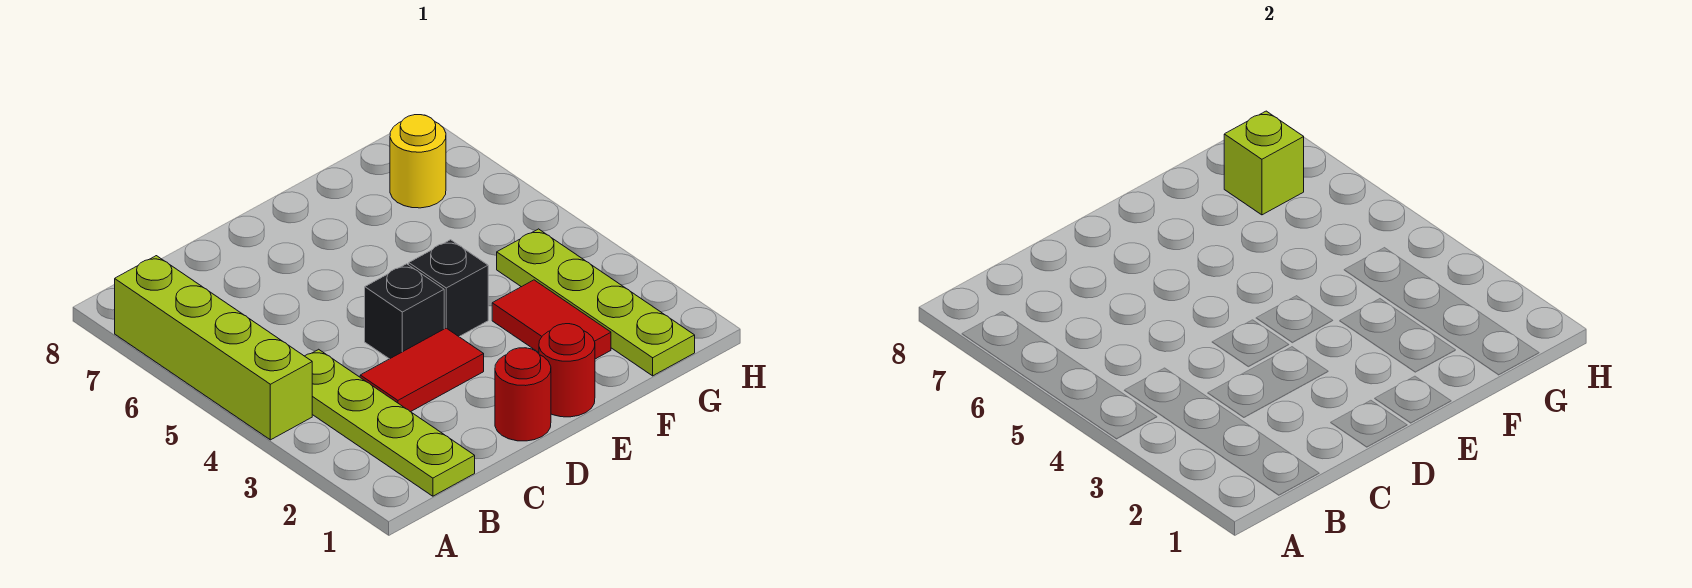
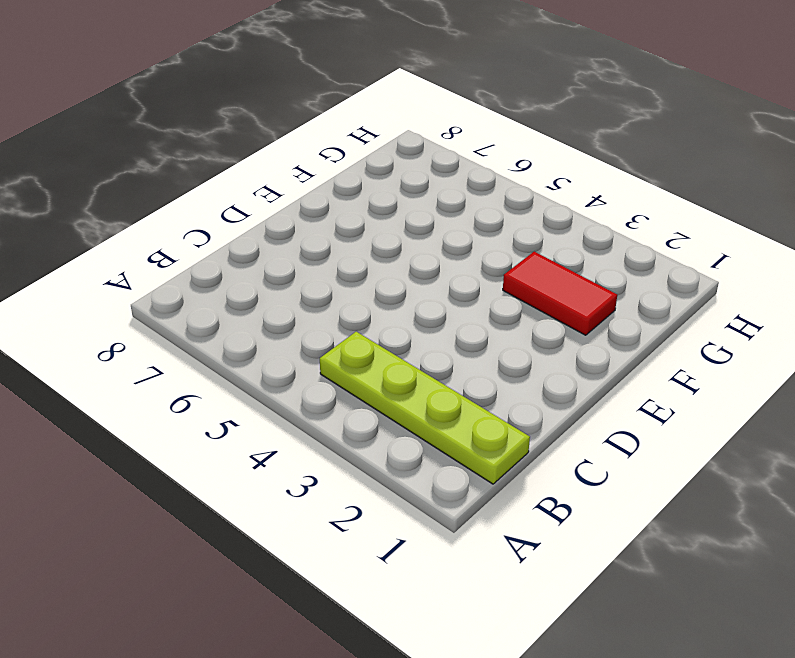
none -> lime 1x4 brick [115,256,312,440]
none -> red 1x2 tile [360,328,484,412]

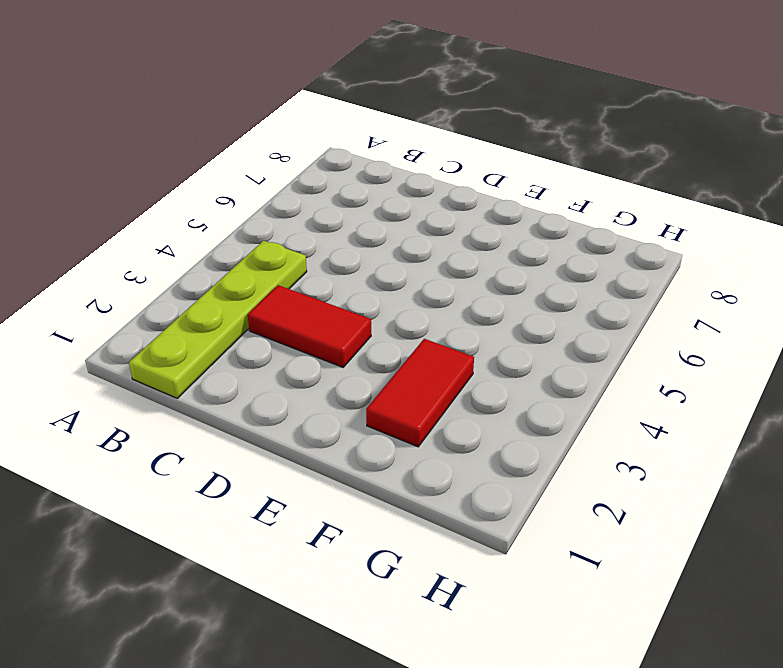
none -> lime 1x4 brick [115,256,312,440]
none -> red 1x1 round brick [495,348,551,441]

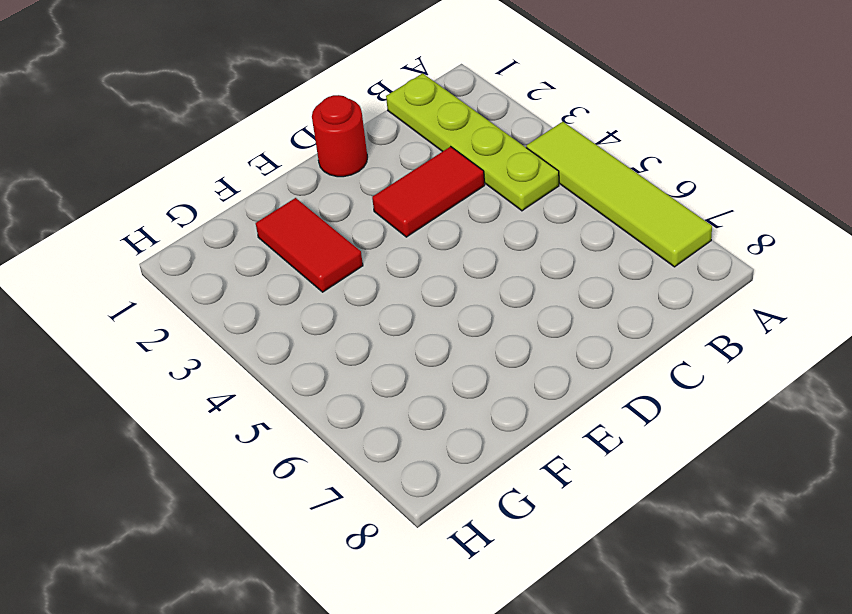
lime 1x4 tile [526,122,712,267] -> lime 1x4 brick [115,256,312,440]
none -> black 1x1 brick [365,264,444,359]
none -> red 1x1 round brick [539,324,595,417]

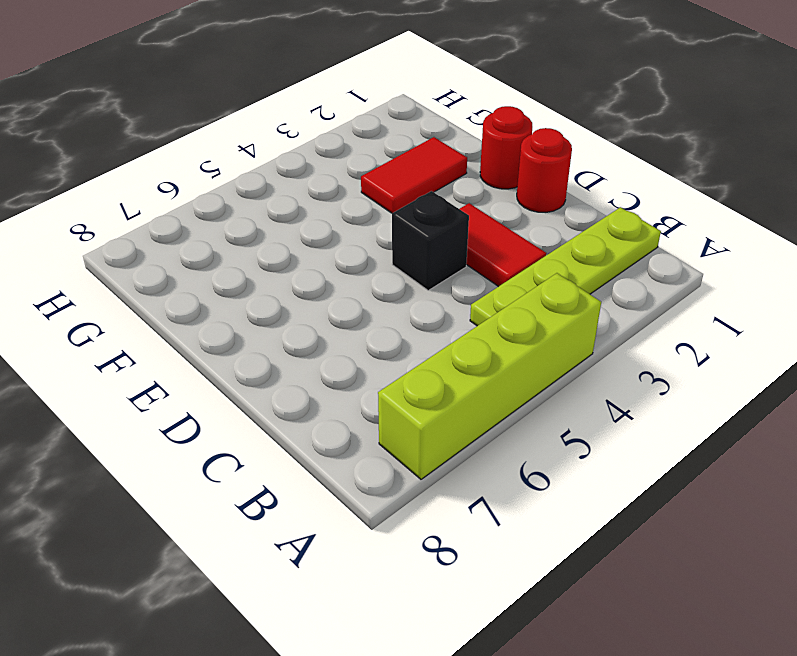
none -> black 1x1 brick [409,240,488,337]
none -> lime 1x4 plate [497,229,695,376]

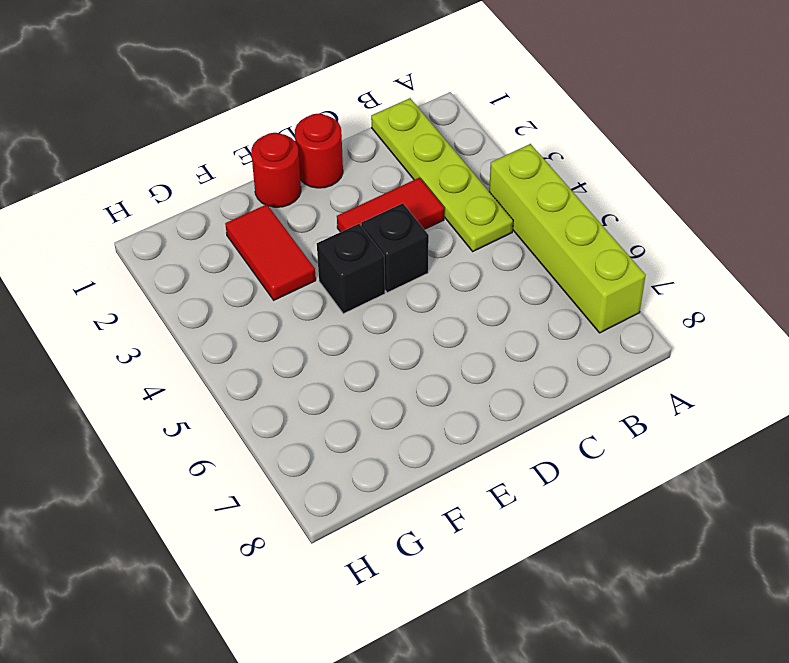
none -> lime 1x4 plate [497,229,695,376]
none -> yellow 1x1 round brick [390,115,446,208]

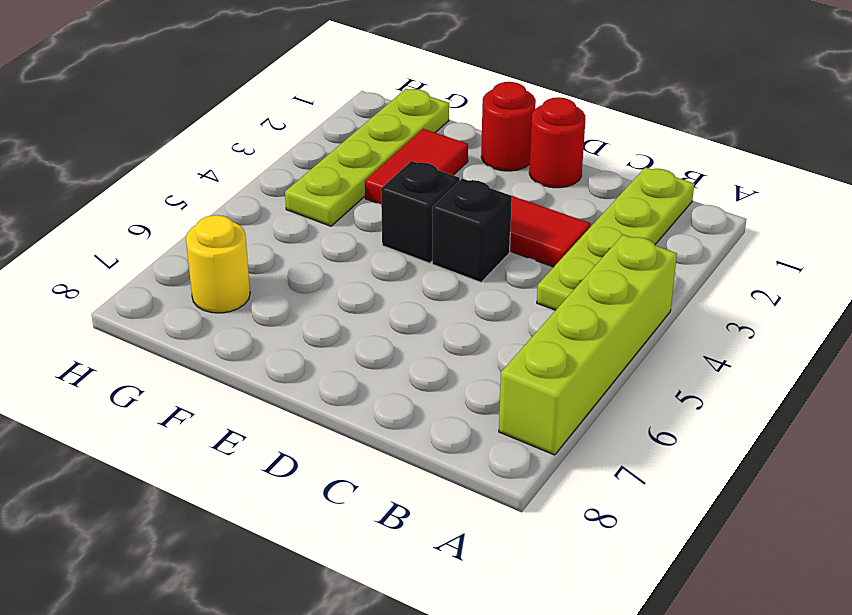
none -> lime 1x1 brick [1224,111,1304,215]

